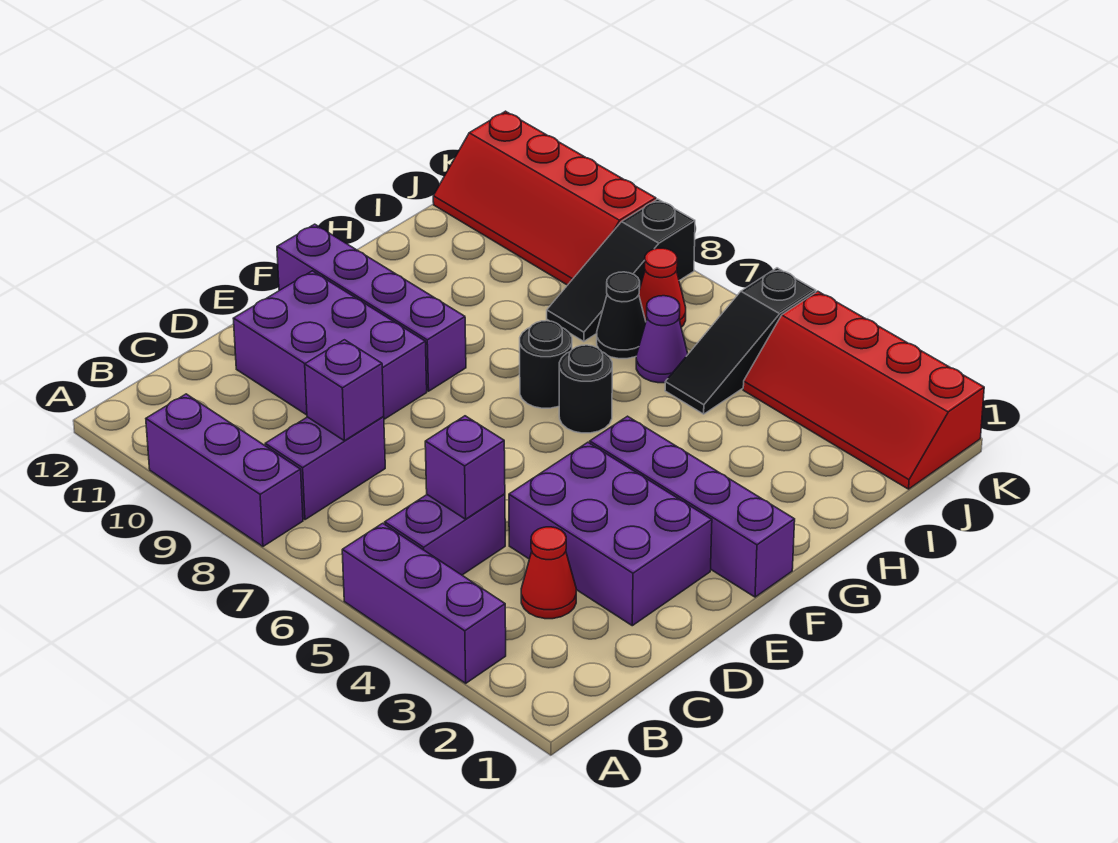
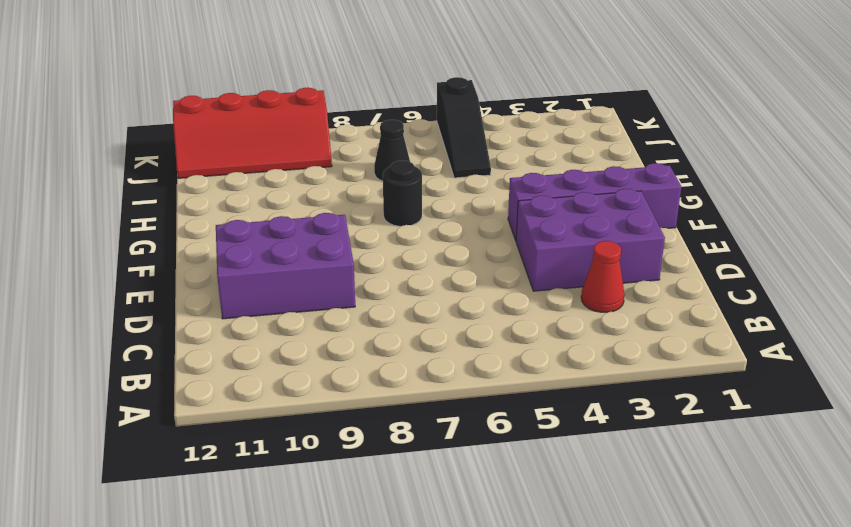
none -> purple 1x3 brick [342,523,506,683]
none -> purple 1x3 brick [146,394,303,546]
none -> purple 1x2 brick [385,494,505,575]

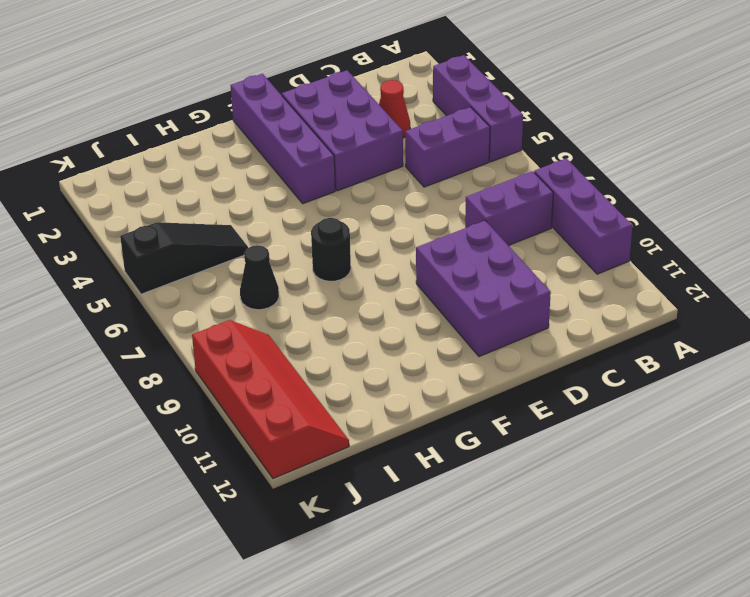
none -> purple 1x4 brick [277,224,466,391]
none -> black 1x1 round brick [559,345,612,433]
none -> purple 1x1 cone [636,296,688,383]

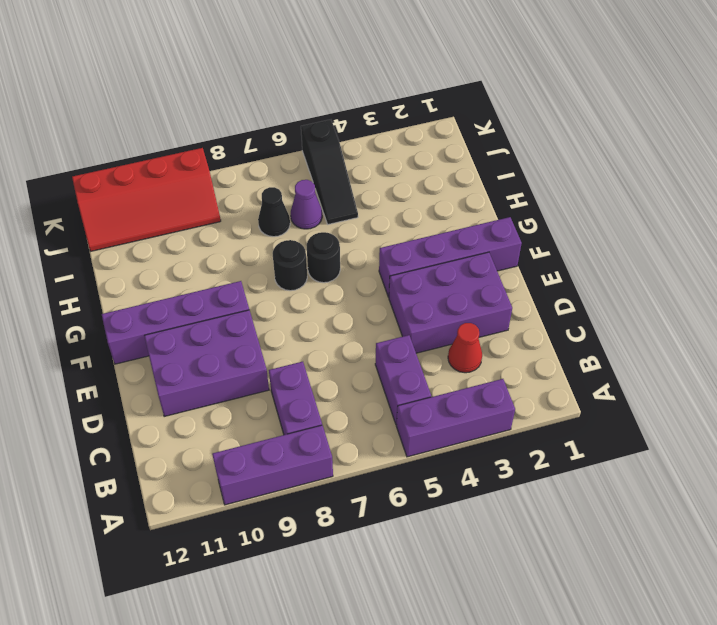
none -> black 1x3 slope [547,199,695,342]
none -> red 2x4 slope [743,291,984,489]
none -> red 1x1 cone [639,248,686,327]

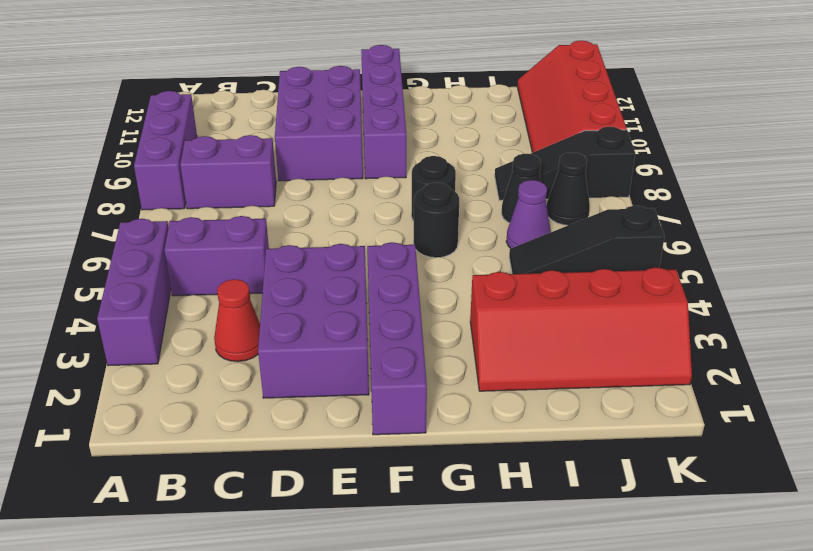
red 2x4 slope [470,267,692,391] -> red 2x4 slope turned to [743,291,984,489]
black 1x1 cone [547,152,590,225] -> red 1x1 cone [639,248,686,327]
none -> purple 1x1 brick [425,416,505,519]
none -> purple 1x1 brick [305,340,384,441]

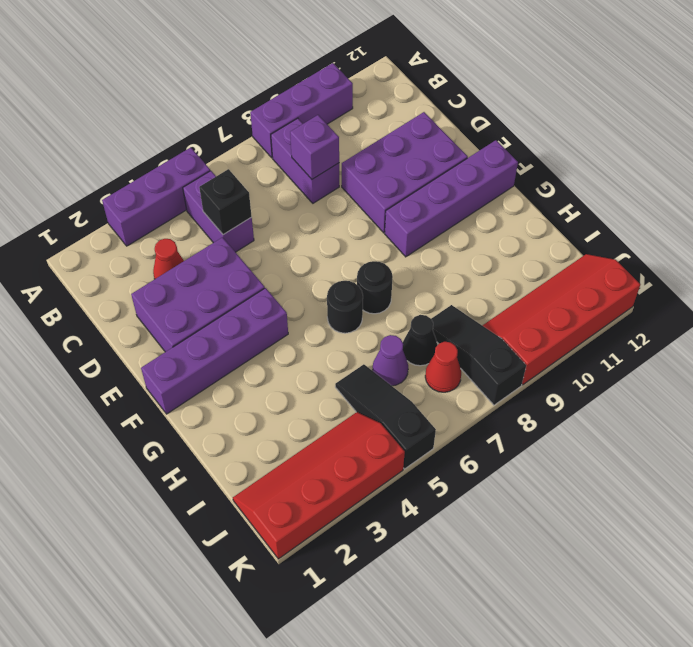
black 1x1 brick [199,169,252,235] -> purple 1x1 brick [425,416,505,519]

